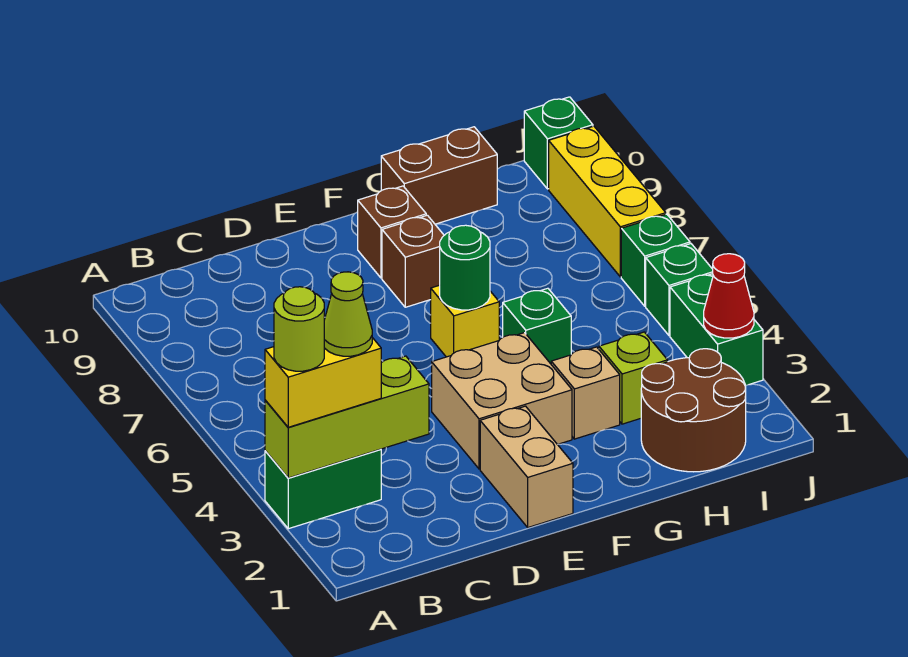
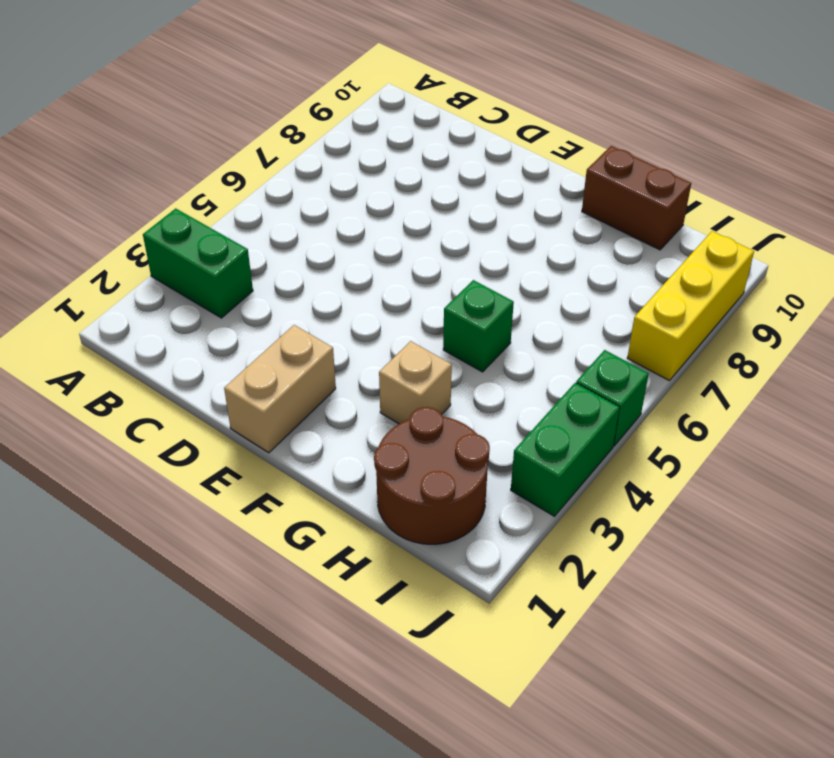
none -> tan 2x2 brick [432,333,572,469]
none -> yellow 1x1 brick [431,285,499,357]
none -> brown 1x1 brick [382,215,444,307]

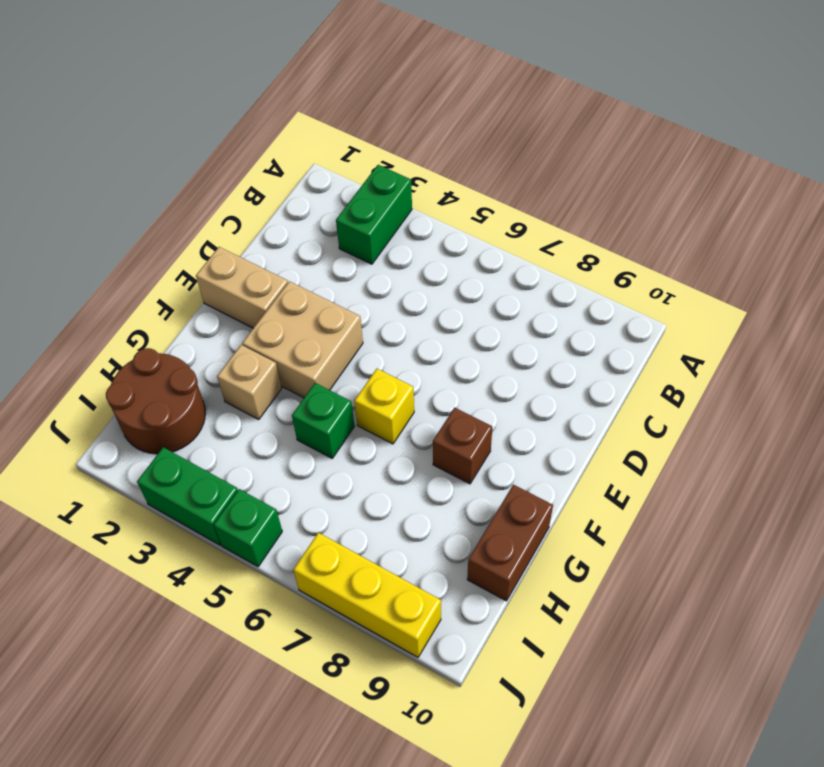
none -> brown 1x1 brick [358,186,426,278]
none -> lime 1x1 brick [599,332,668,424]
none -> green 1x1 brick [621,214,690,306]

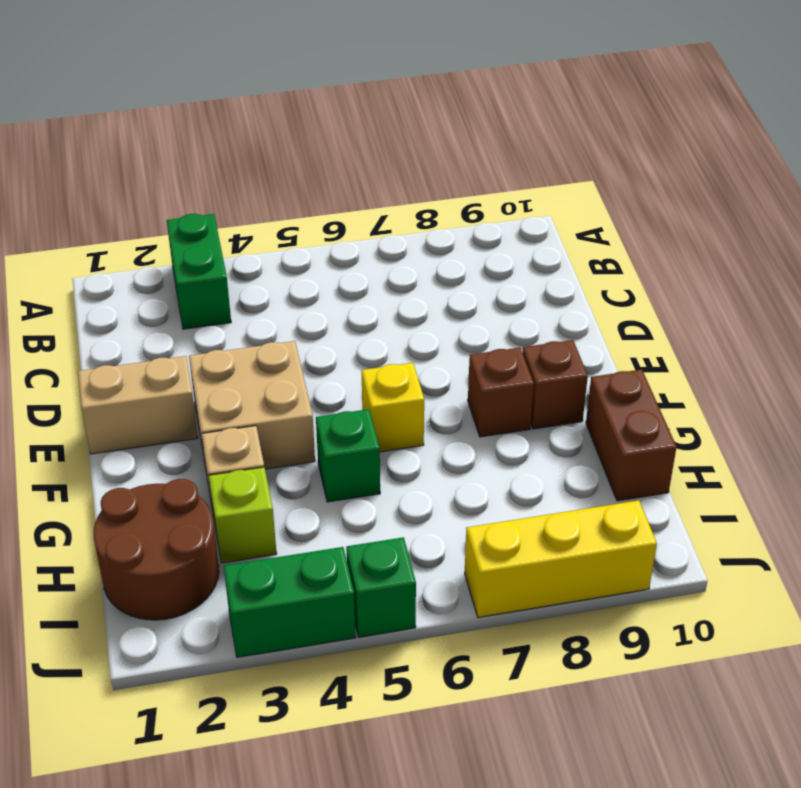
none -> green 1x1 brick [621,214,690,306]
none -> green 1x1 brick [524,97,593,189]
none -> lime 1x3 brick [265,356,429,478]

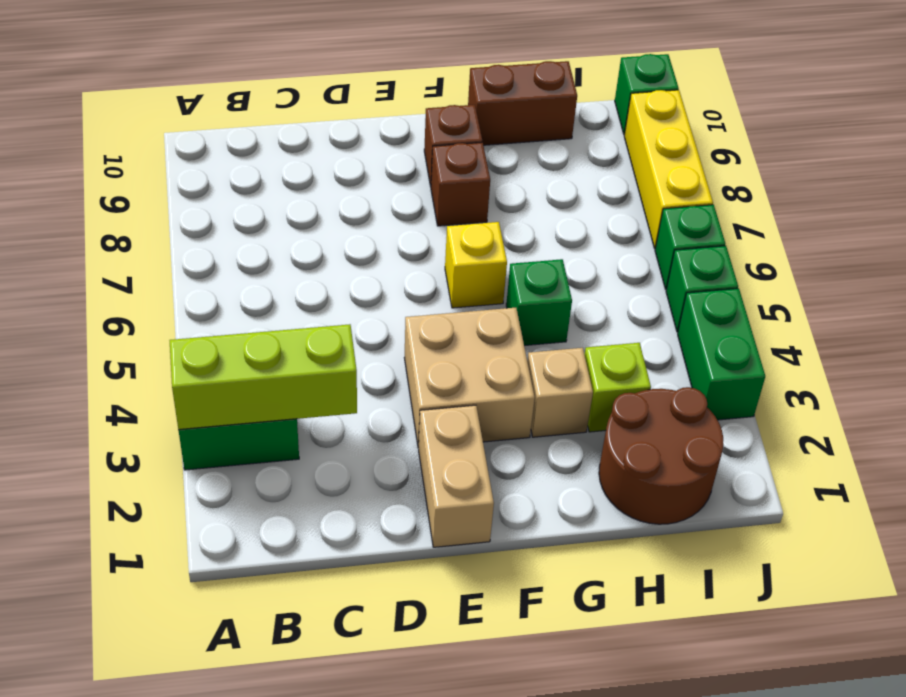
none -> green 1x1 round brick [440,225,490,310]
none -> red 1x1 cone [704,254,754,338]
none -> yellow 1x2 brick [265,338,381,427]

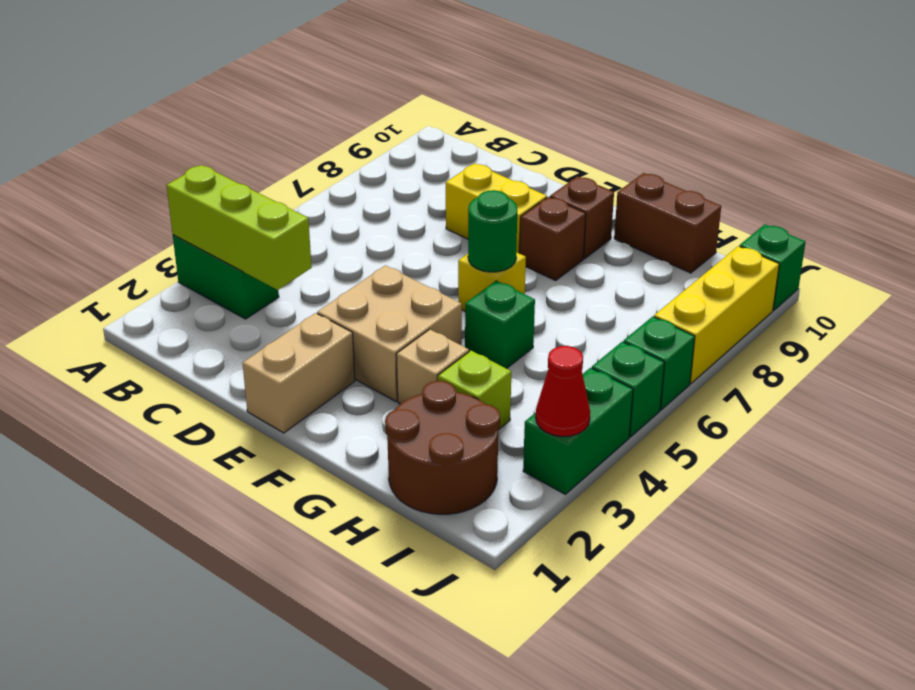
yellow 1x2 brick [446,163,547,253] -> yellow 1x2 brick moved to [265,338,381,427]
none -> lime 1x1 round brick [274,287,324,371]
none -> lime 1x1 cone [324,272,372,356]

